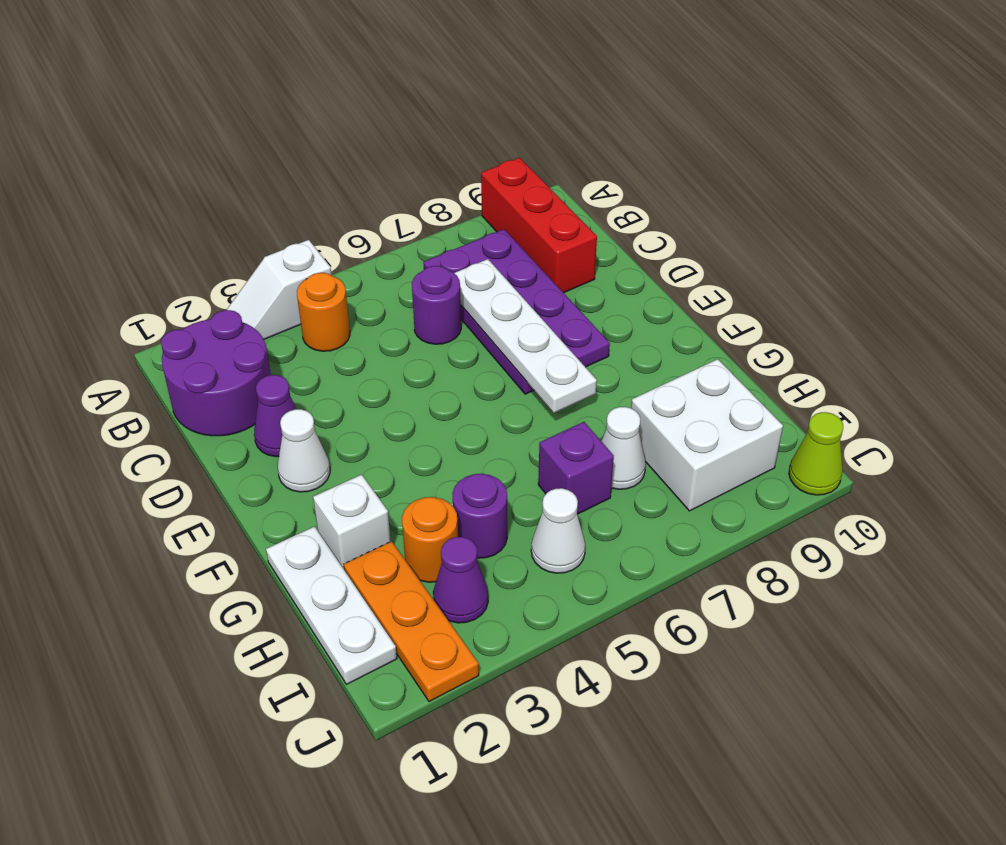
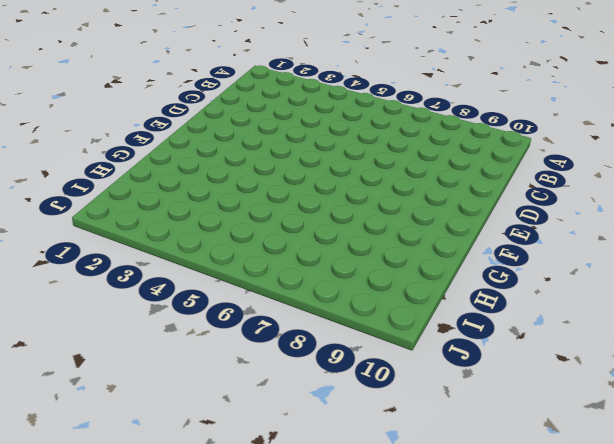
none -> white 1x2 slope [227,240,331,339]
none -> red 1x3 brick [481,158,597,293]
none -> purple 2x2 round brick [161,310,271,436]

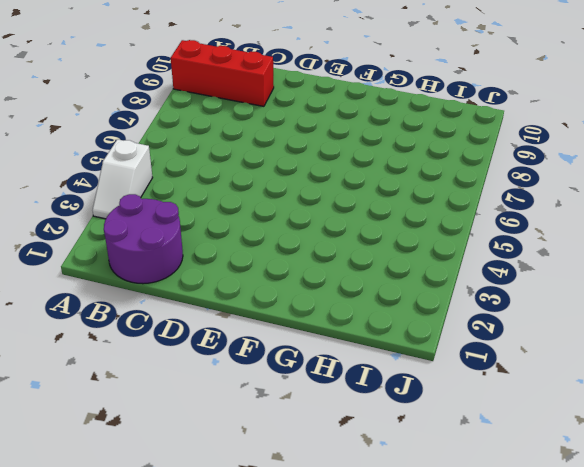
none -> orange 1x1 round brick [297,273,350,351]
none -> purple 2x4 plate [423,229,610,394]
none -> purple 1x1 round brick [412,266,461,344]

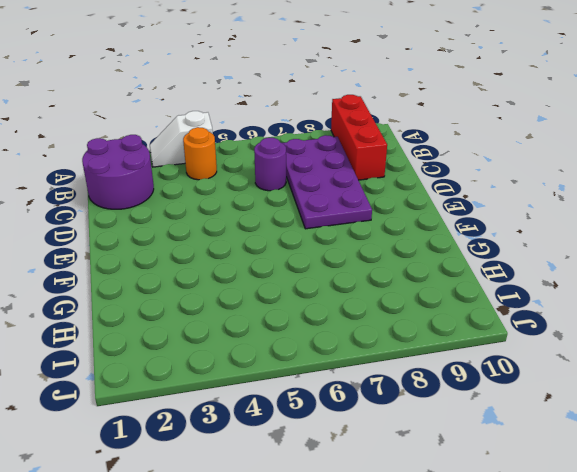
none -> purple 1x1 cone [254,375,296,457]
none -> white 1x1 cone [278,409,330,492]
none -> white 1x3 plate [266,527,397,684]

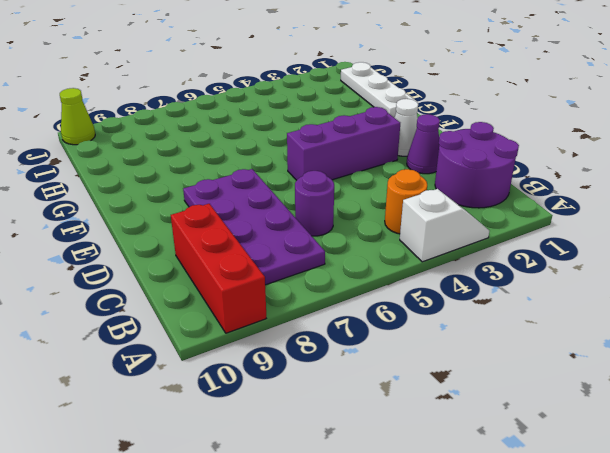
purple 1x3 brick [287,107,400,180] -> none
none -> white 1x1 brick [313,475,391,569]
none -> orange 1x3 plate [344,541,479,702]
none -> orange 1x1 round brick [402,497,458,582]

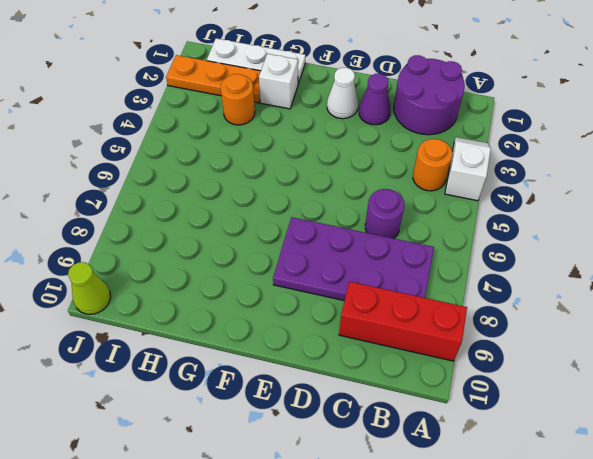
none -> purple 1x1 round brick [452,474,507,558]
none -> purple 1x1 brick [538,422,614,514]
none -> white 1x1 cone [601,407,646,489]

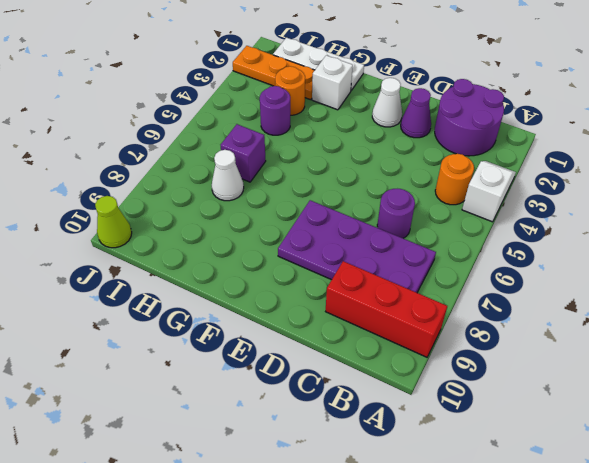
none -> white 2x2 brick [631,359,783,511]
none -> purple 1x1 cone [433,537,488,623]
none -> white 1x1 cone [531,488,585,573]

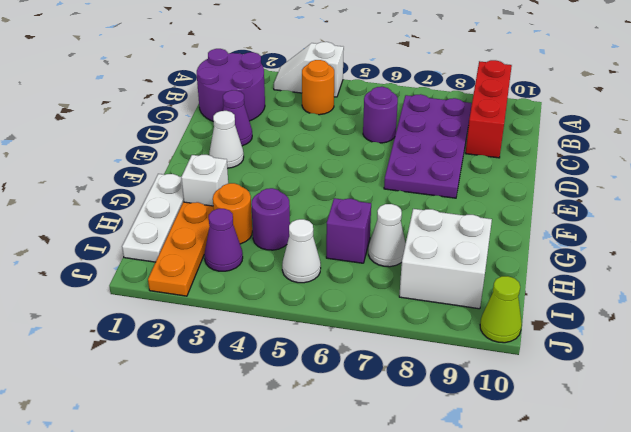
none -> white 1x4 plate [454,259,597,413]

